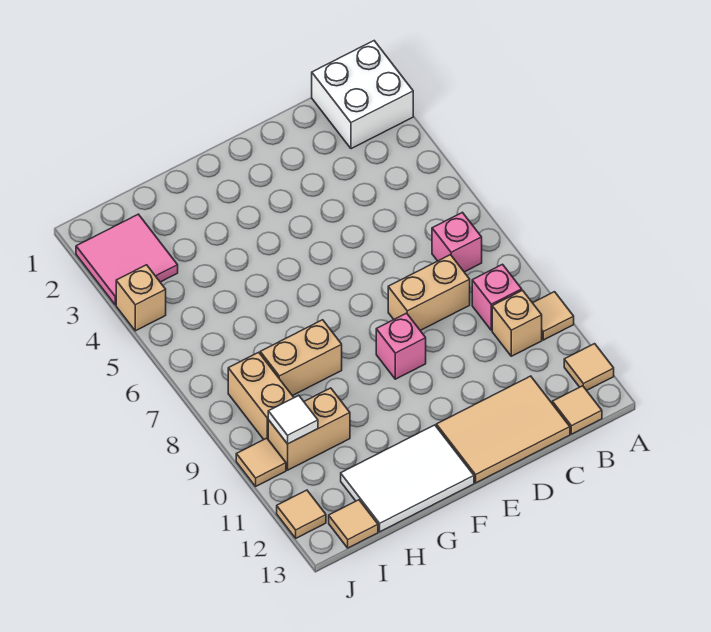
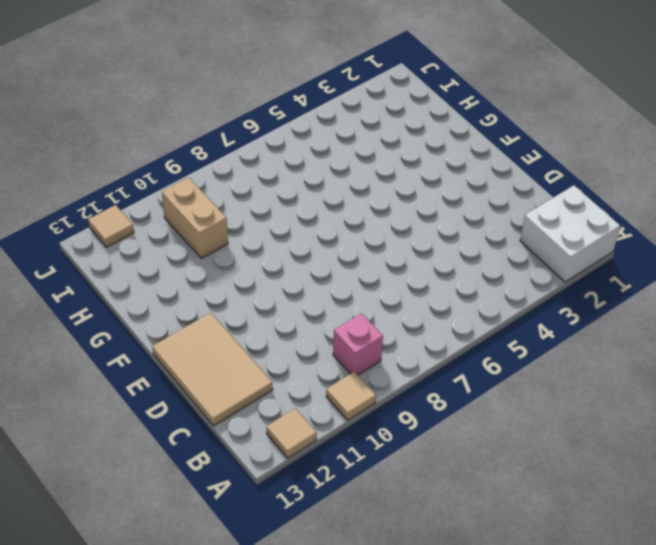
none -> pink 1x1 brick [432,212,482,272]
none -> tan 1x1 brick [492,290,542,356]
none -> tan 1x1 tile [552,386,602,434]

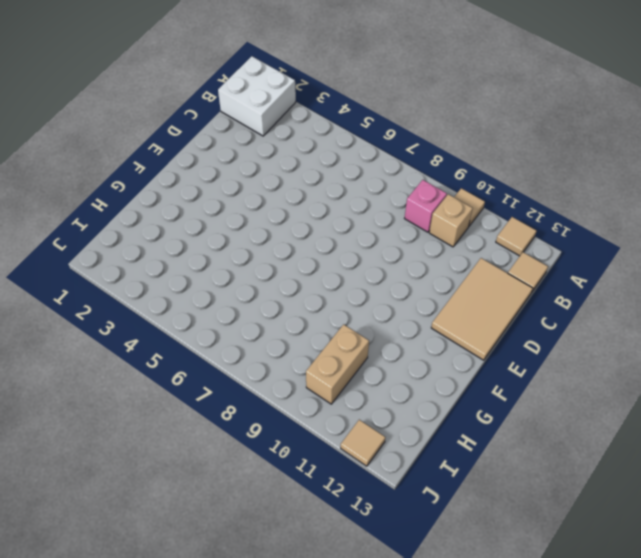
none -> pink 1x1 brick [432,212,482,272]
none -> tan 1x2 brick [388,255,470,330]
none -> pink 1x1 brick [376,313,426,379]

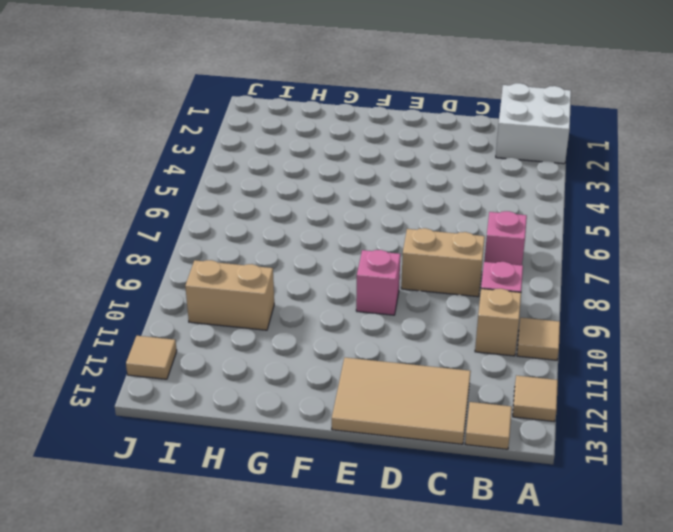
none -> white 2x3 tile [341,425,474,532]
none -> tan 1x2 brick [260,320,342,396]
none -> pink 2x2 tile [76,214,178,305]

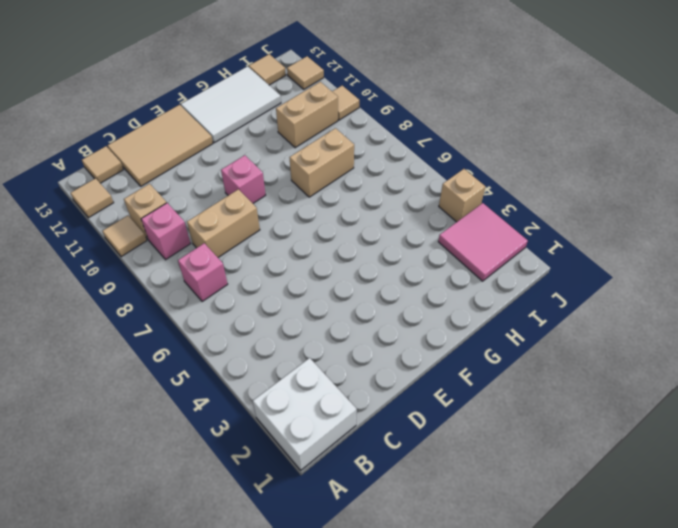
none -> tan 1x2 brick [228,352,294,439]
none -> white 1x1 tile [268,395,318,444]

